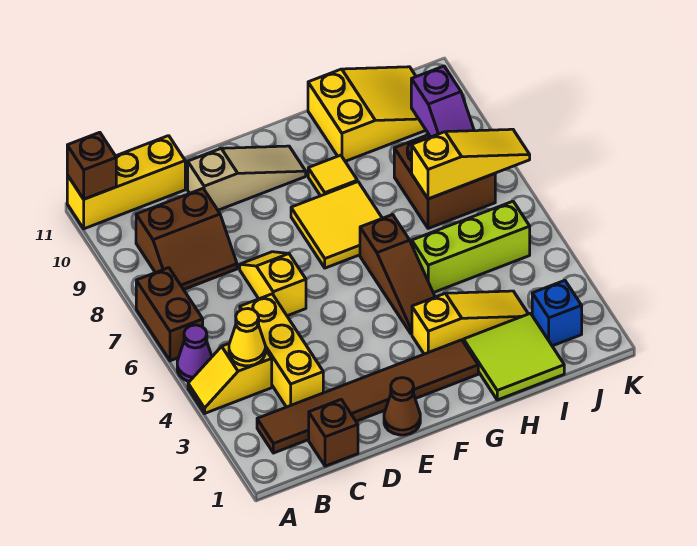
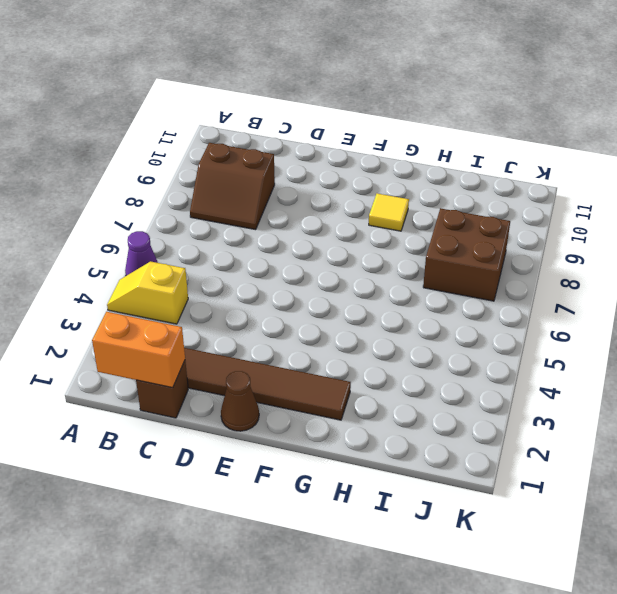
orange 1x2 brick [92,312,185,388] -> none
none -> brown 1x2 brick [136,268,203,361]
none -> yellow 1x3 brick [67,136,185,229]
none -> yellow 1x3 brick [240,294,323,407]

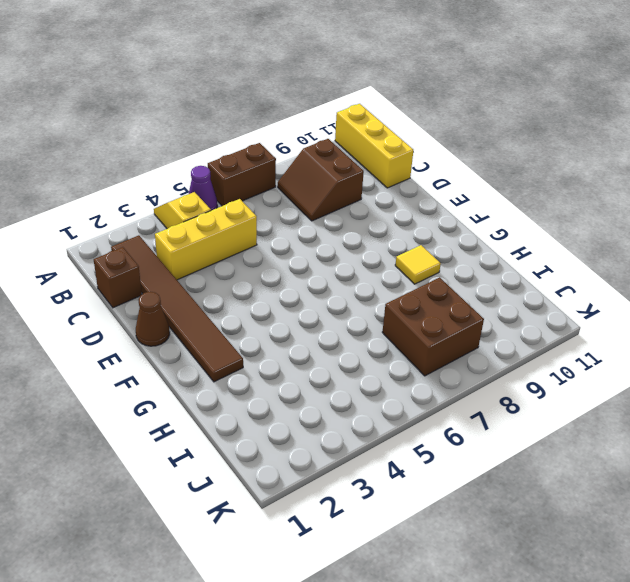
none -> yellow 1x2 slope [240,252,306,316]
none -> tan 1x3 slope [188,146,306,210]
none -> yellow 2x2 tile [291,182,382,268]

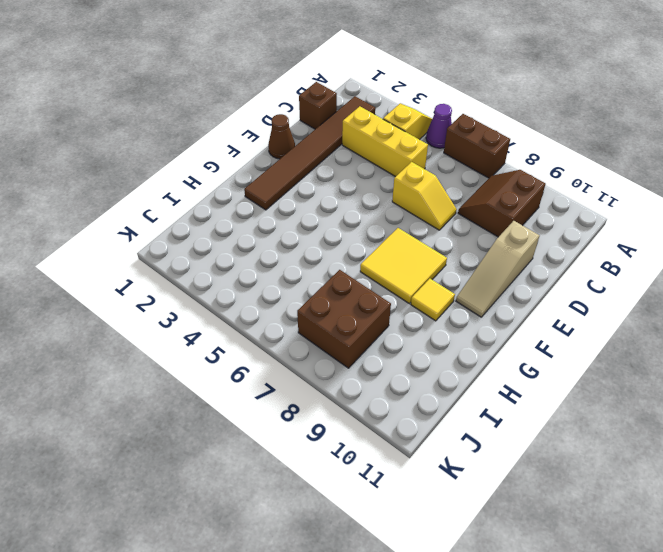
none -> yellow 1x3 brick [67,136,185,229]
none -> yellow 1x3 slope [412,291,528,354]
none -> brown 1x3 slope [360,215,435,334]

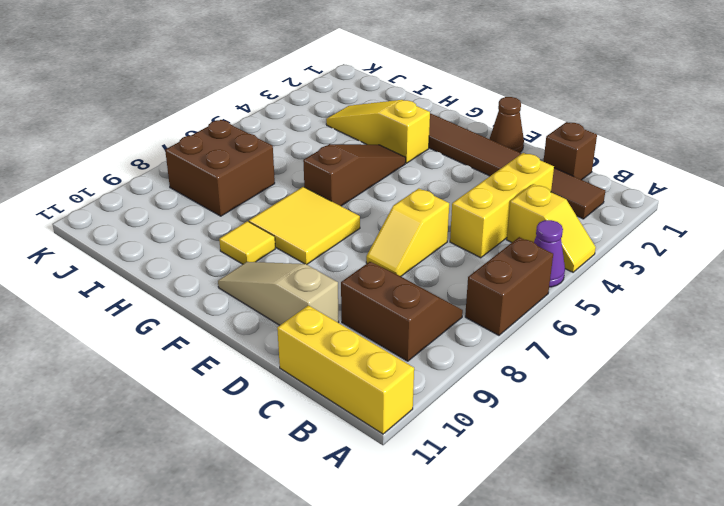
none -> lime 2x2 tile [464,313,564,400]
none -> lime 1x3 brick [412,201,530,293]
none -> yellow 2x3 slope [308,67,426,161]

